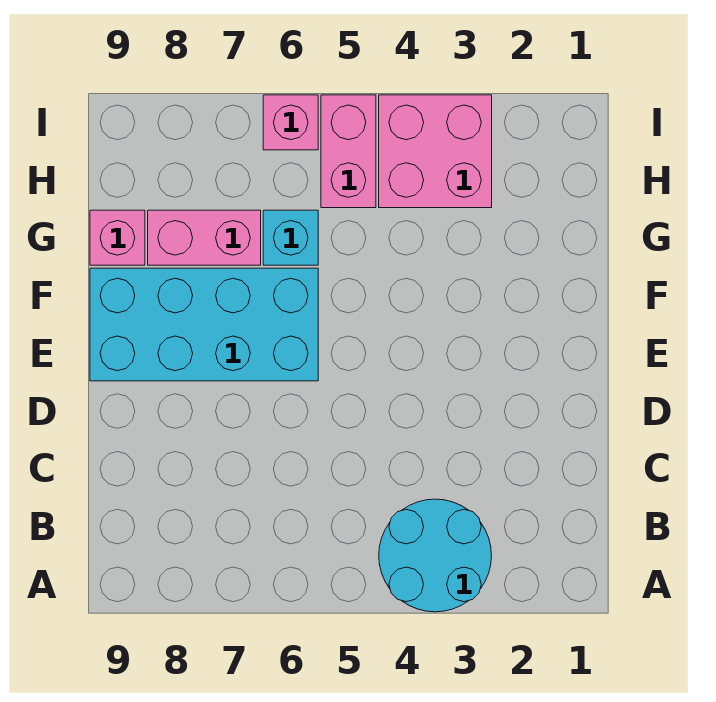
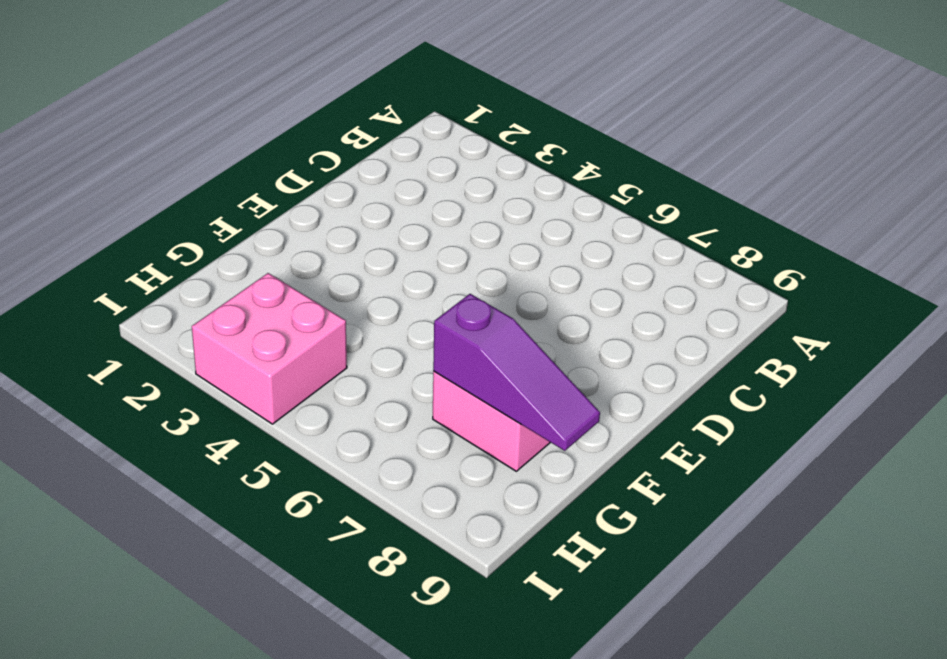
purple 1x3 slope [433,294,600,451] -> none
none -> cyan 2x2 round brick [379,499,492,612]
none -> cyan 2x4 brick [90,268,318,381]

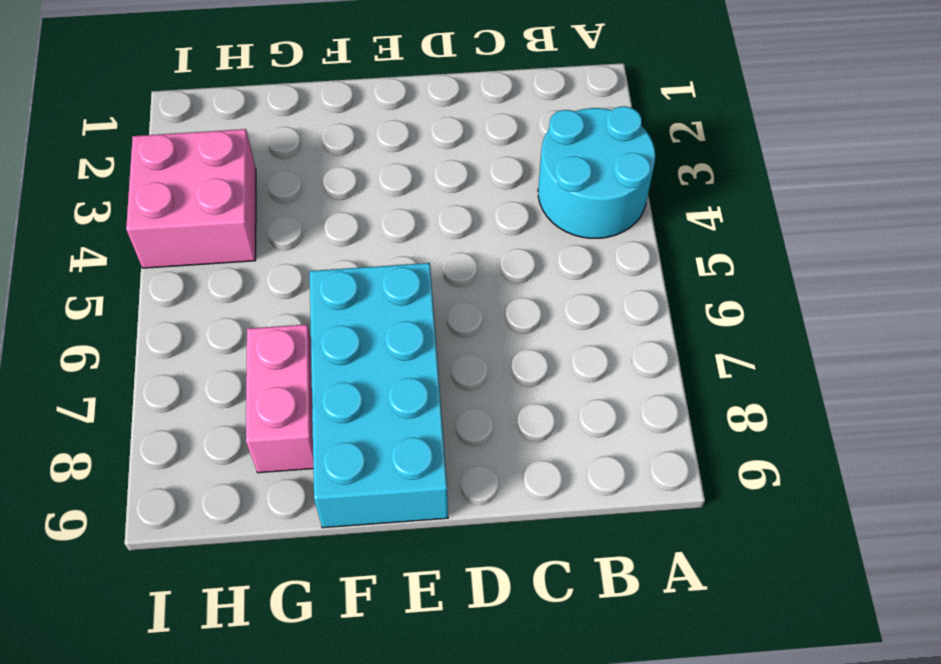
none -> cyan 1x1 brick [263,210,318,265]
none -> pink 1x1 brick [90,210,145,265]

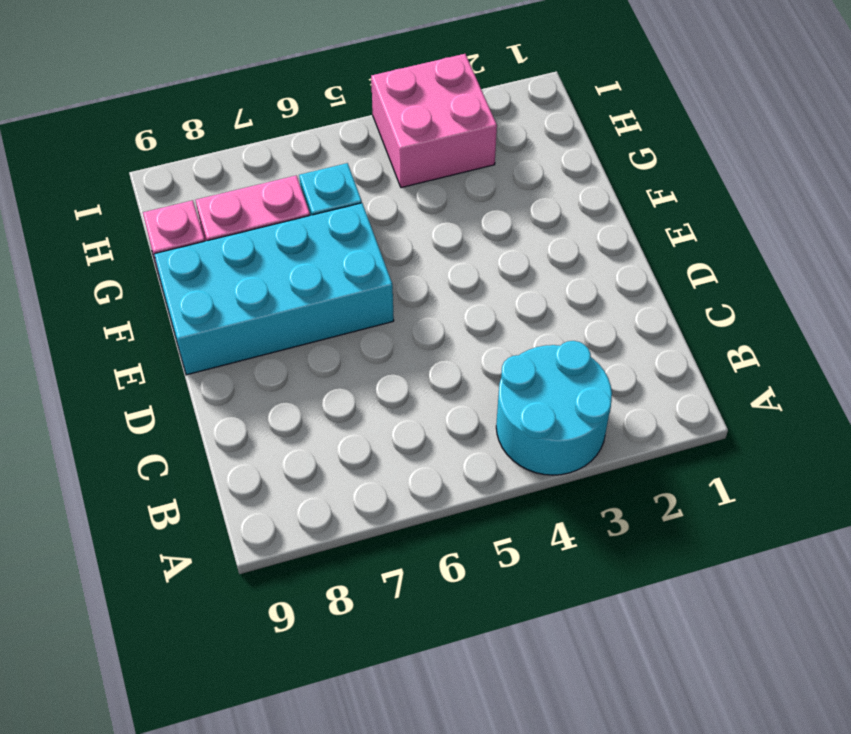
none -> pink 1x2 brick [321,95,376,208]
none -> pink 1x1 brick [263,95,318,150]

